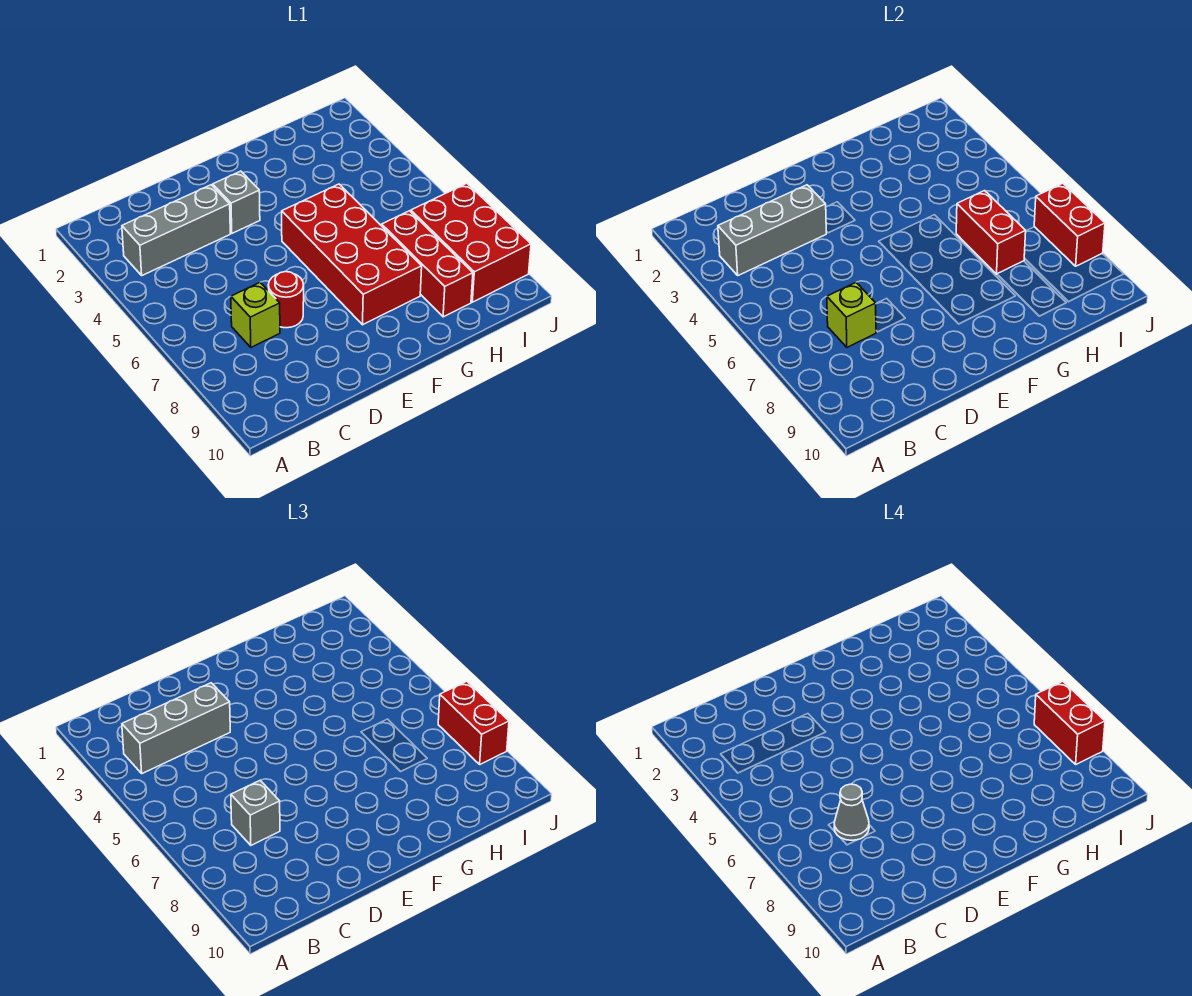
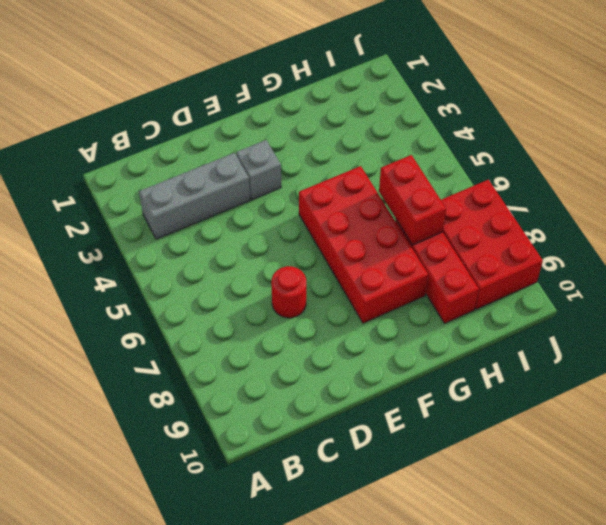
none -> lime 1x1 brick [231,283,280,347]
none -> grey 1x3 brick [718,185,826,275]
none -> lime 1x1 brick [827,283,876,347]

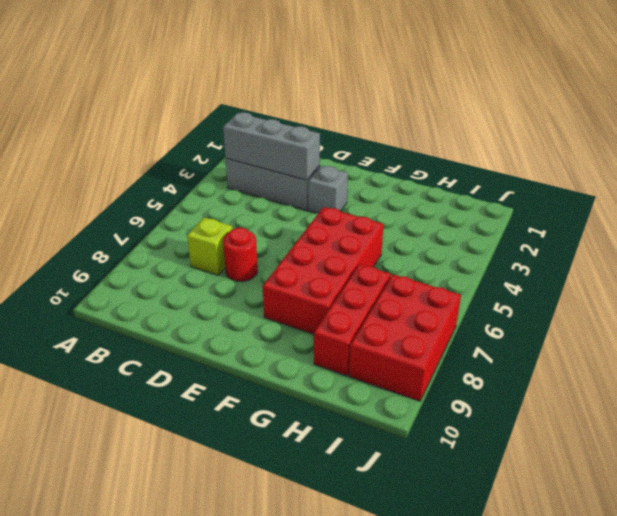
none -> lime 1x1 brick [827,283,876,347]
none -> red 1x2 brick [956,191,1026,274]
none -> red 1x2 brick [1034,183,1105,266]

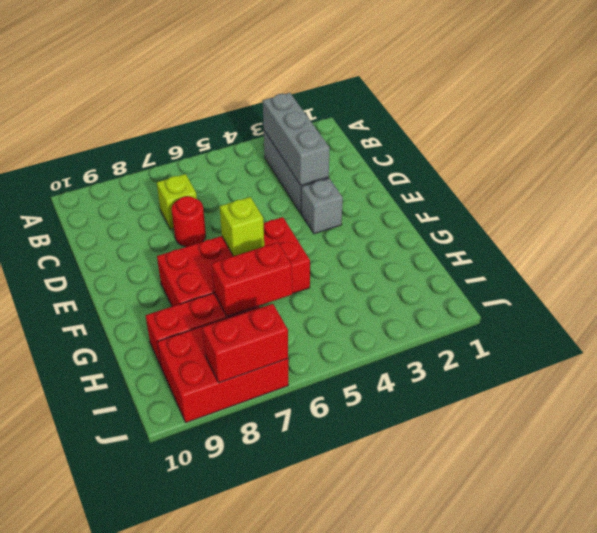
lime 1x1 brick [220,197,264,256] -> lime 1x1 brick moved to [827,283,876,347]
none -> grey 1x3 brick [122,683,230,773]
none -> grey 1x1 brick [231,781,280,845]
none -> red 1x2 brick [438,681,509,764]

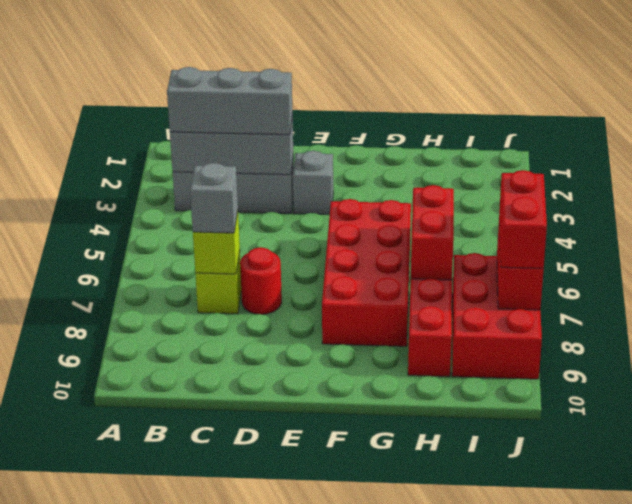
none -> grey 1x1 cone [834,784,869,840]
none -> red 1x2 brick [1034,681,1105,764]

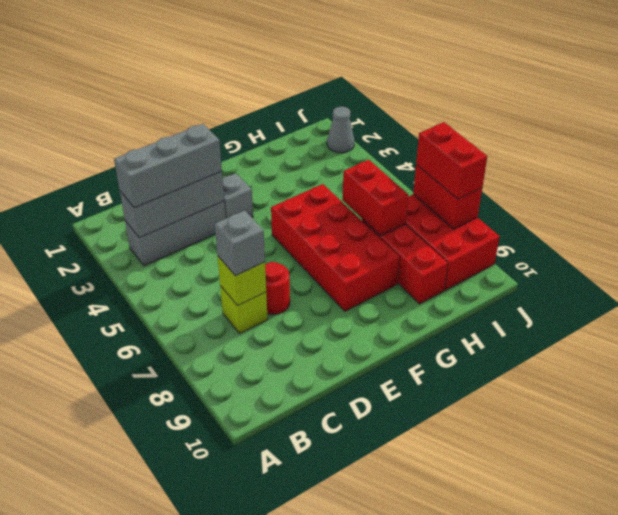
grey 1x1 cone [327,107,354,153] -> grey 1x1 cone moved to [834,784,869,840]
none -> red 1x2 brick [1034,681,1105,764]

